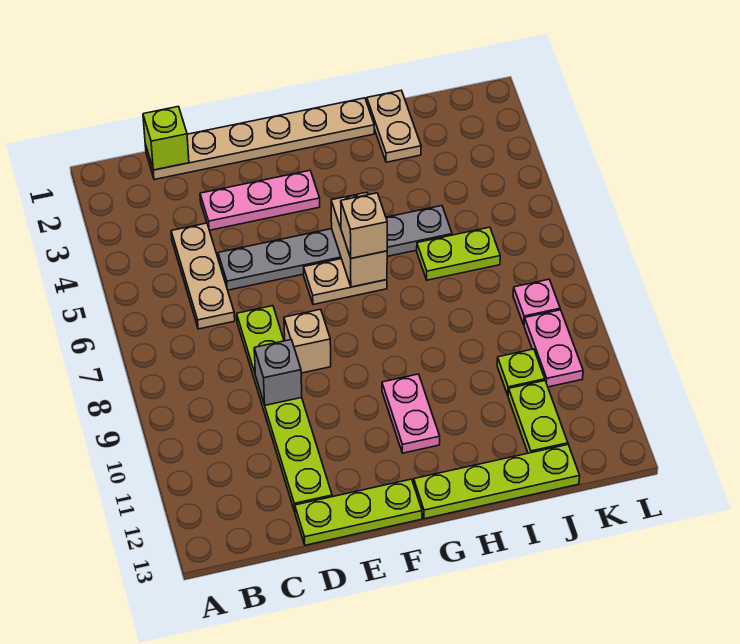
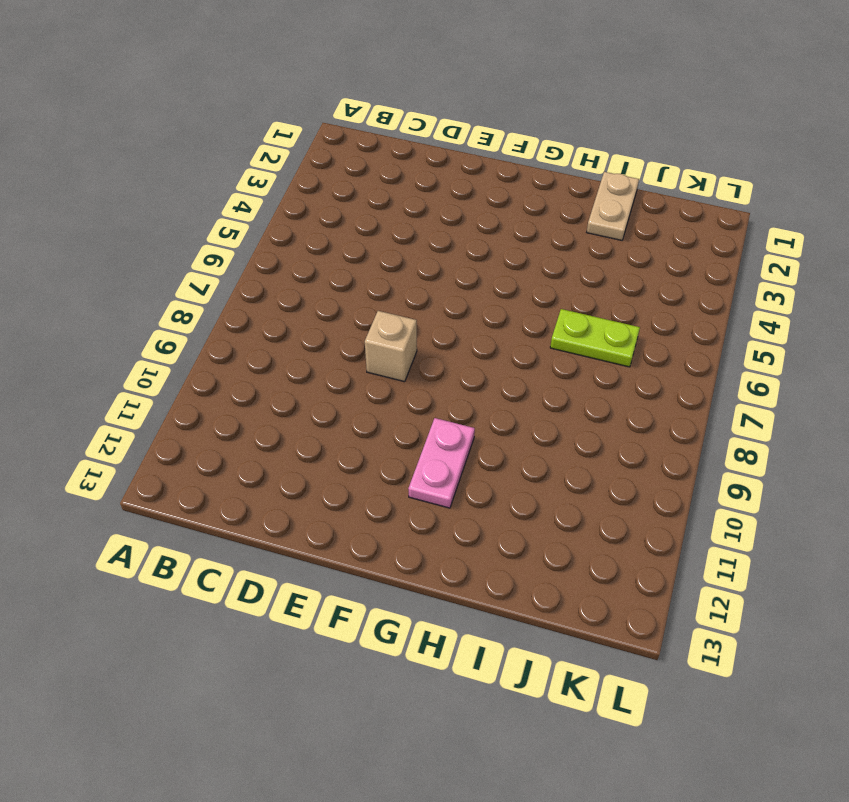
none -> tan 1x6 plate [145,98,374,180]
none -> tan 1x3 plate [171,223,235,329]
none -> pink 1x3 plate [200,170,320,230]

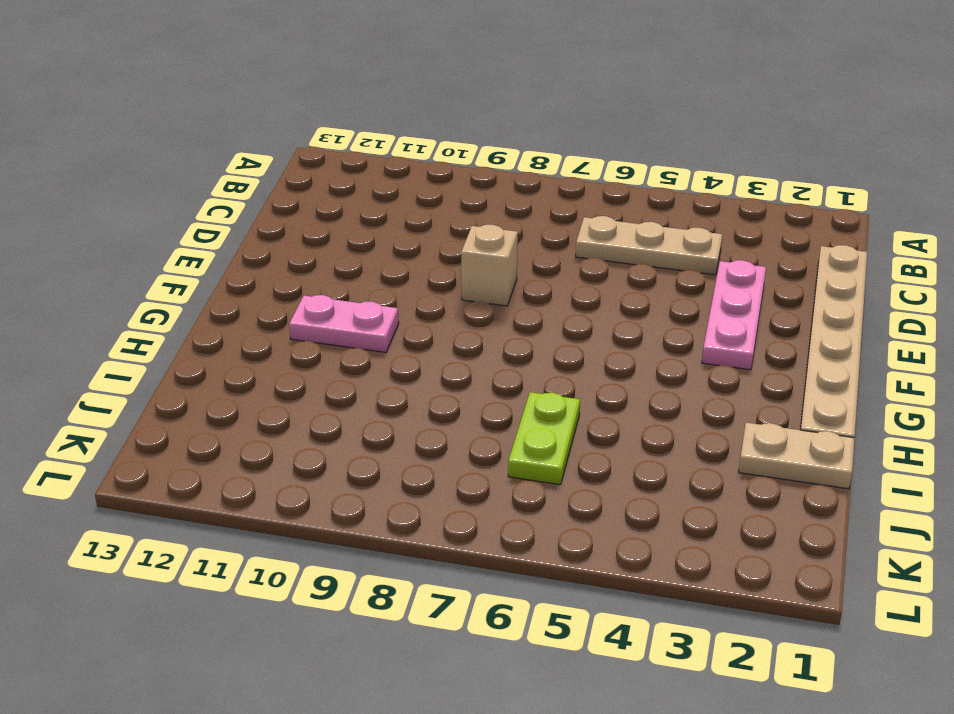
none -> grey 1x6 plate [218,206,452,290]
none -> lime 1x6 plate [237,306,332,512]
none -> lime 1x3 plate [295,479,422,545]

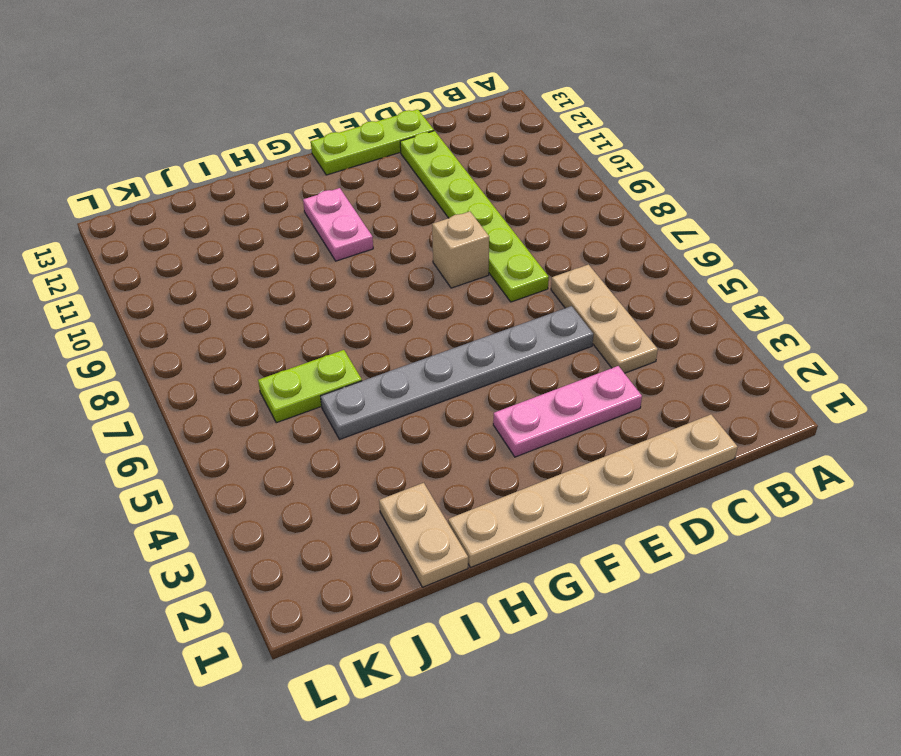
none -> tan 1x2 plate [304,259,387,305]
none -> lime 1x4 plate [414,445,580,519]
none -> lime 1x1 plate [497,349,545,395]

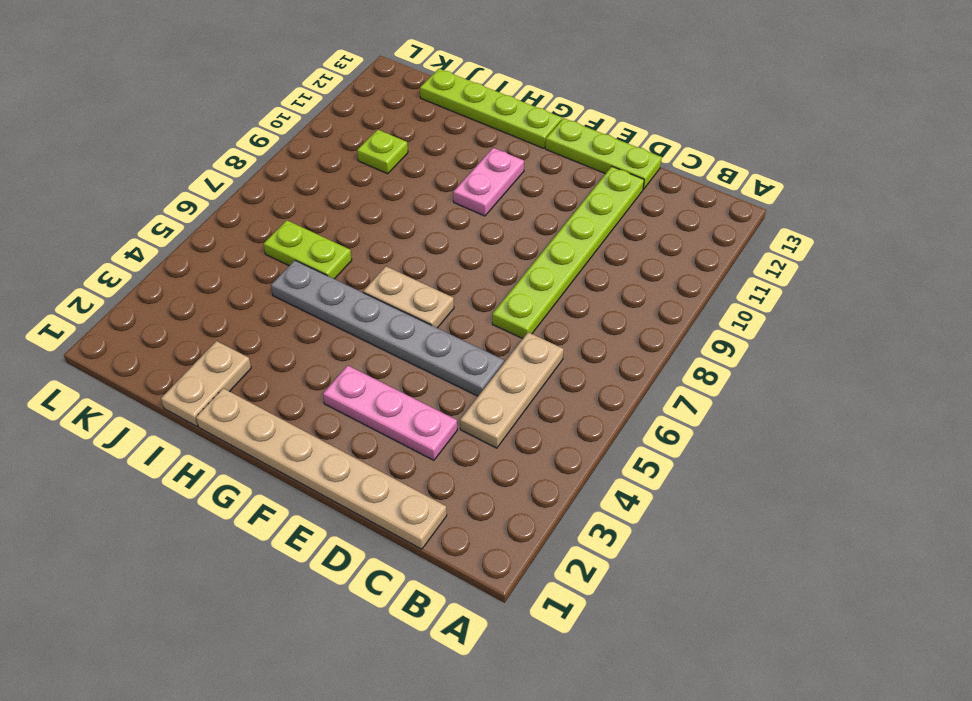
none -> tan 1x1 brick [284,309,331,373]
none -> lime 1x2 plate [508,381,568,453]
none -> pink 1x1 plate [513,279,560,324]

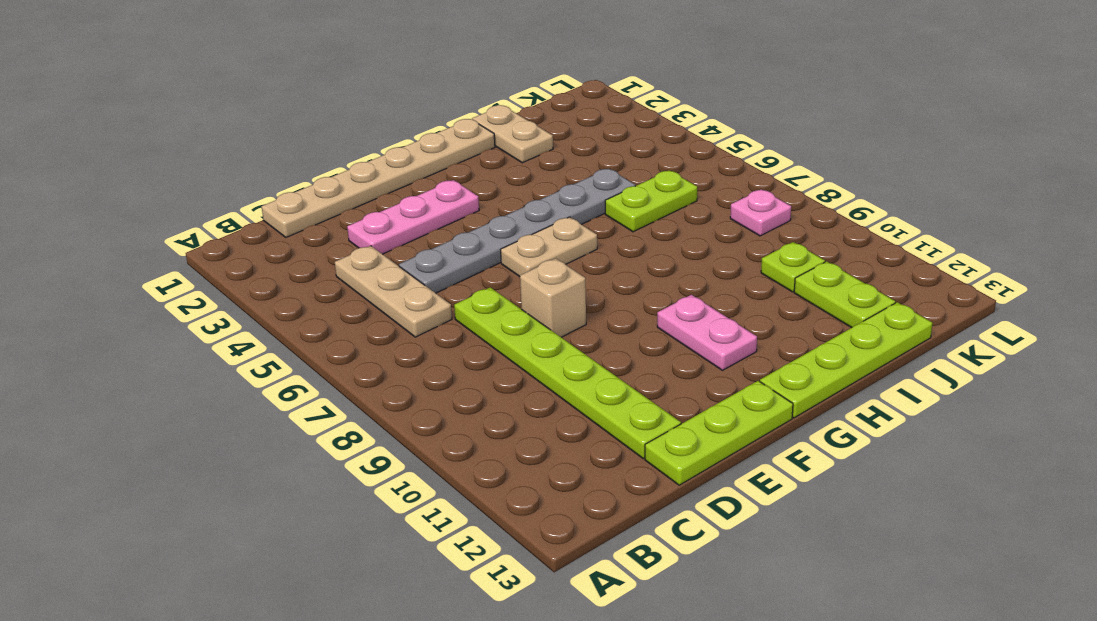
none -> pink 1x2 plate [524,310,583,387]
none -> lime 1x1 brick [143,106,189,170]
none -> grey 1x1 brick [254,340,302,405]

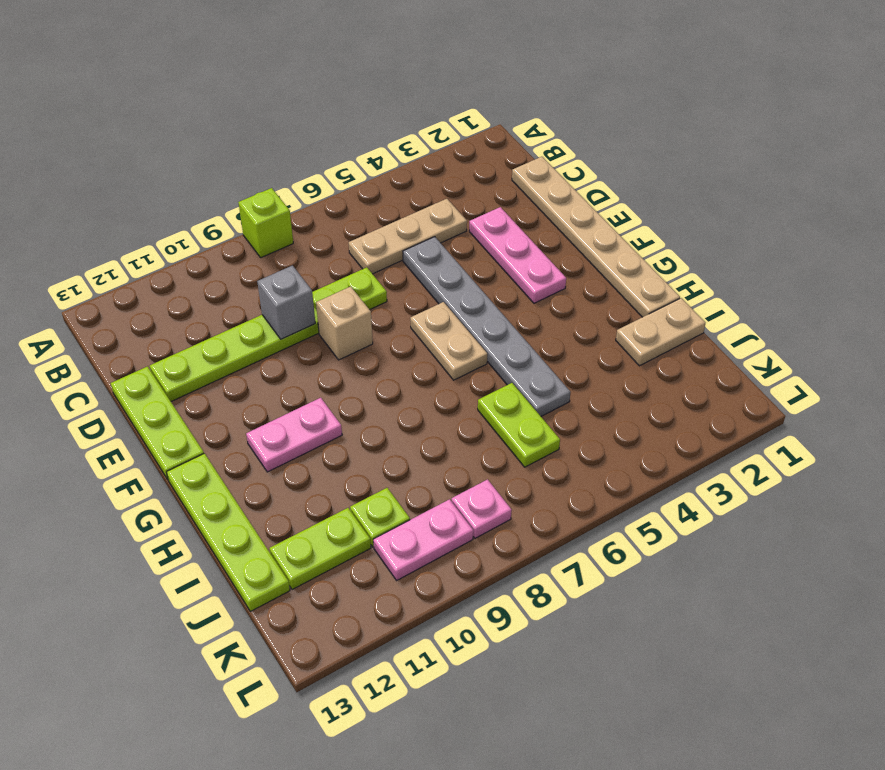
lime 1x1 brick [238,188,293,258] -> lime 1x1 brick moved to [143,106,189,170]
none -> tan 1x2 brick [331,192,387,287]
none -> tan 1x1 brick [341,193,387,258]

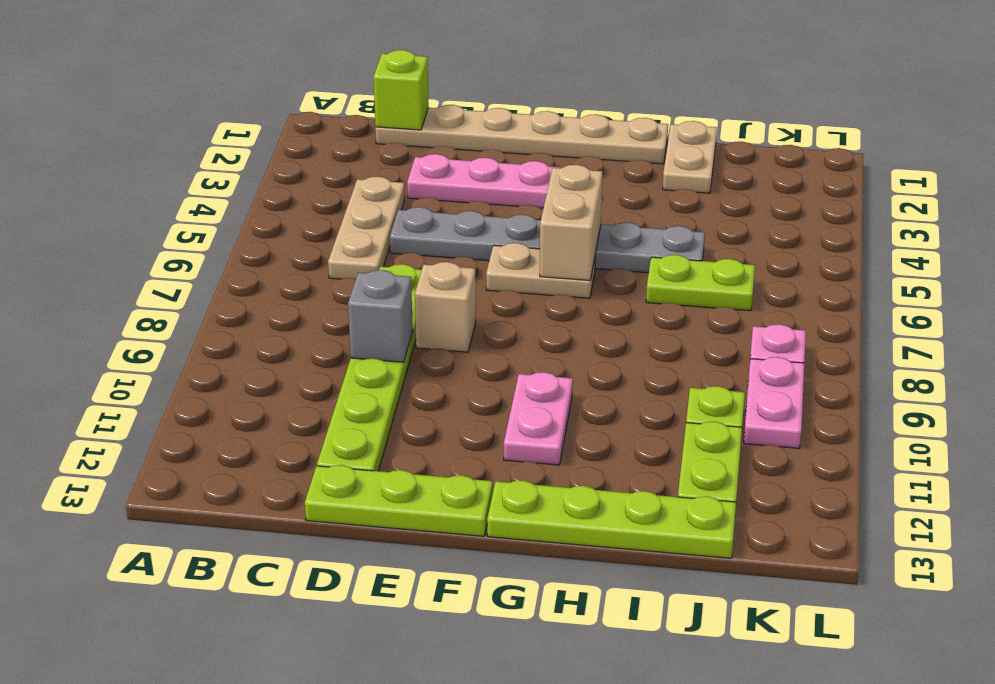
none -> tan 1x1 brick [341,193,387,258]

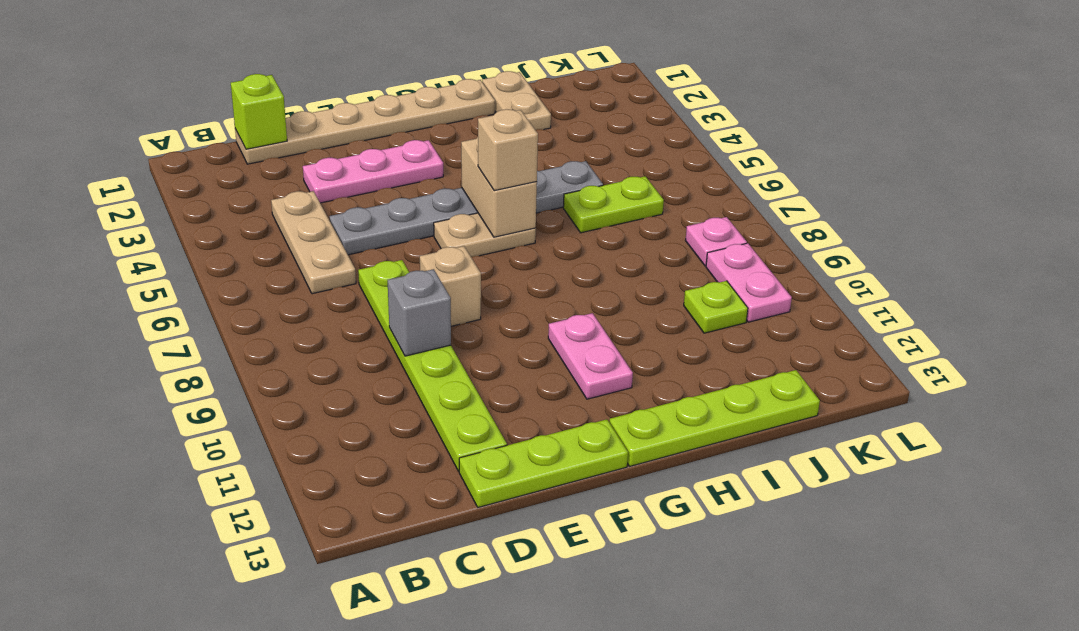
none -> lime 1x2 plate [508,381,568,453]

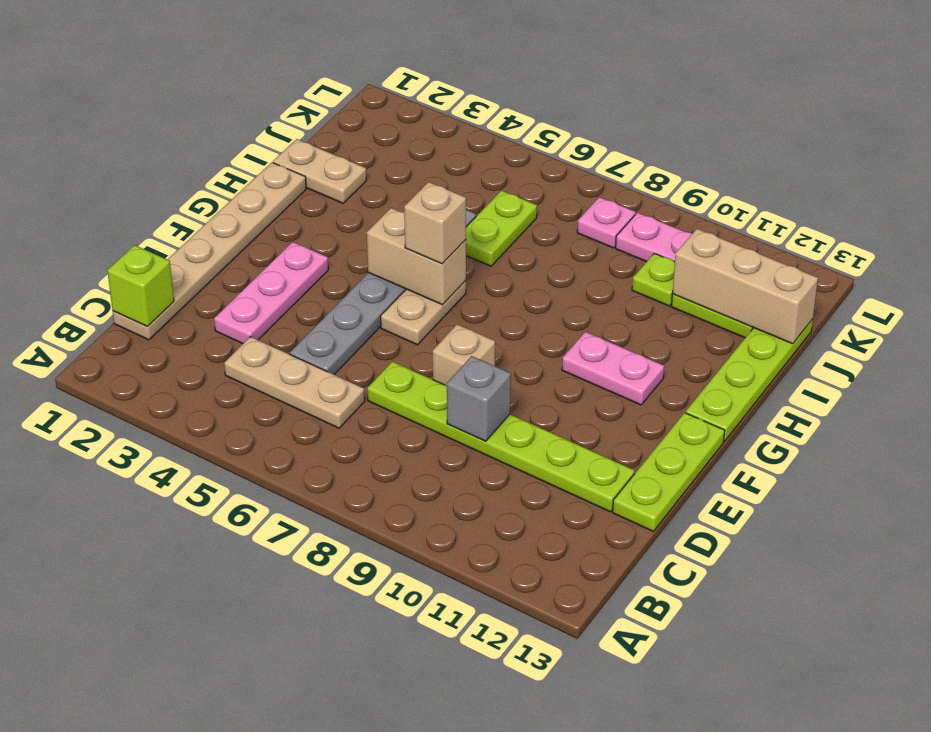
tan 1x3 brick [672,229,818,344] -> none

